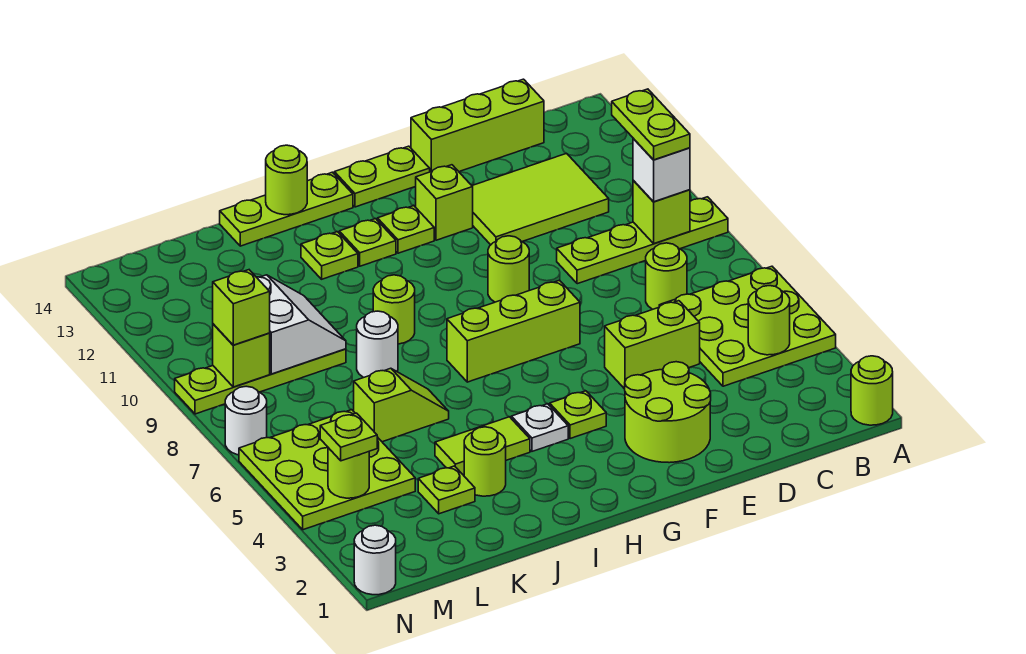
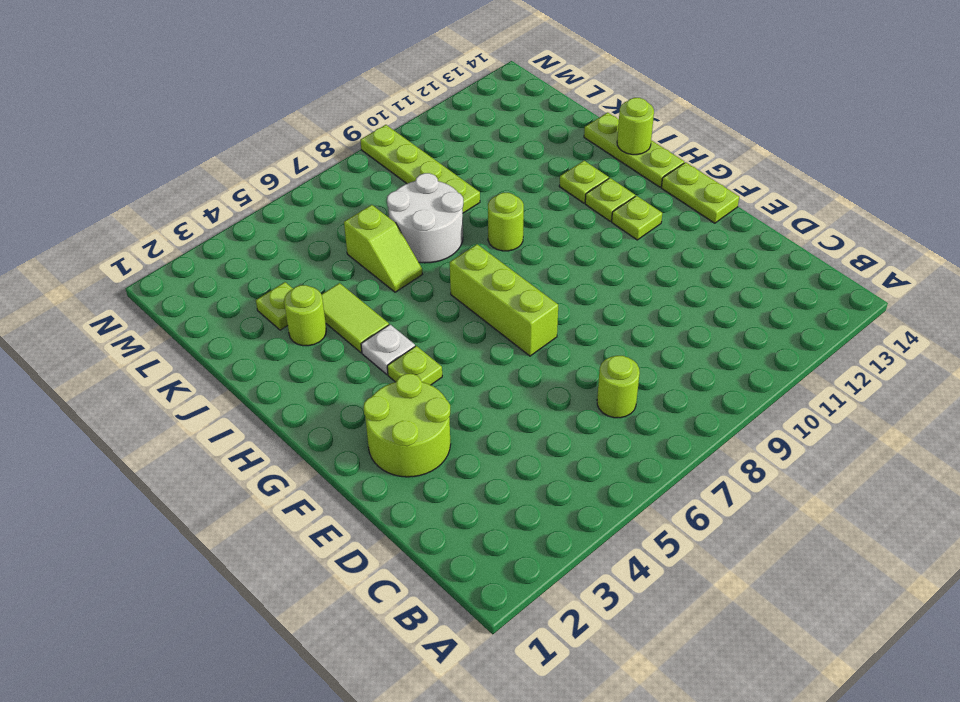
white 2x2 round brick [387,173,463,263] -> white 1x1 round brick [357,311,398,378]
none -> lime 1x1 round brick [851,356,893,425]
none -> lime 3x3 plate [659,266,836,386]
none -> lime 1x4 plate [557,197,728,284]
none -> lime 2x3 tile [472,153,609,245]

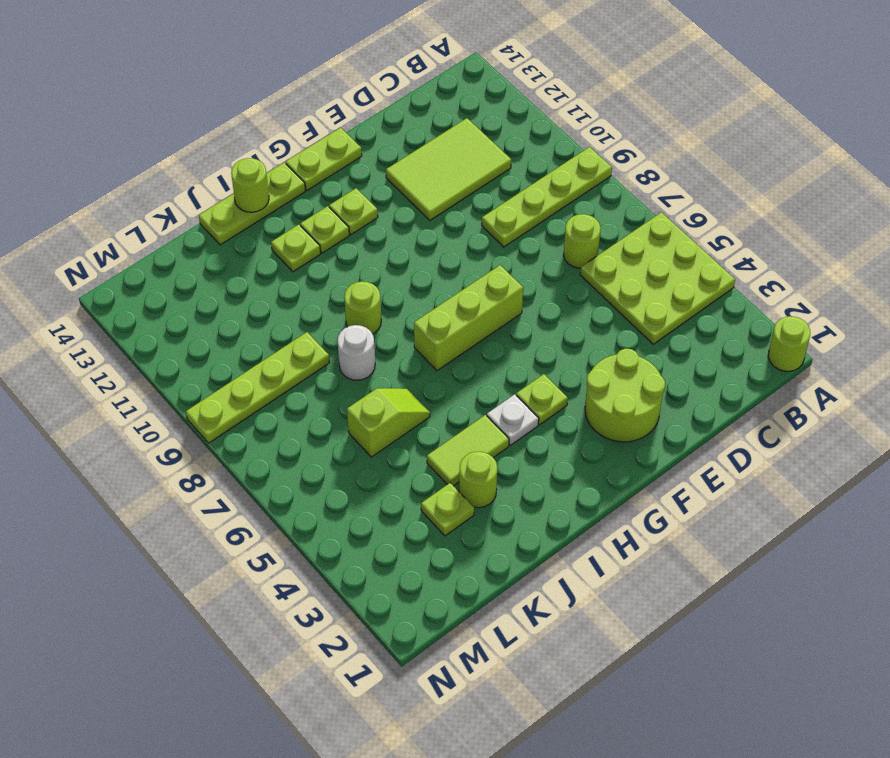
none -> lime 1x3 brick [411,79,544,172]
none -> lime 1x2 brick [605,301,700,389]
none -> lime 1x1 round brick [488,236,529,302]
none -> lime 1x1 brick [416,165,473,240]

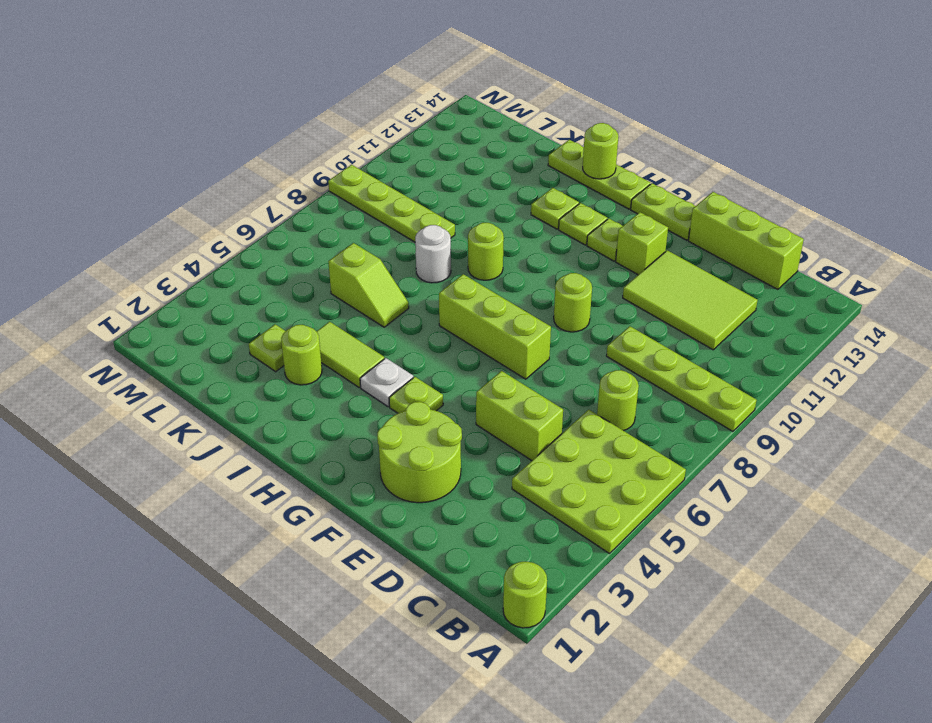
none -> lime 3x3 plate [239,410,415,530]
none -> white 1x1 round brick [354,525,396,595]
none -> white 1x1 round brick [225,386,267,455]
none -> lime 1x1 round brick [748,286,790,355]

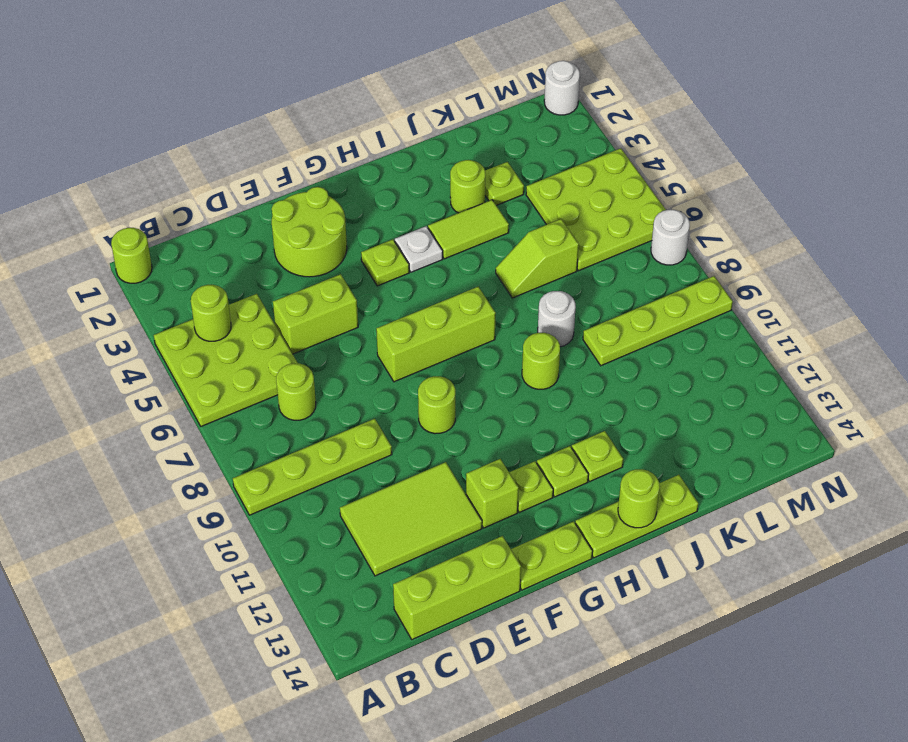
none -> lime 1x1 brick [633,181,690,243]
none -> white 2x2 slope [257,275,346,374]
none -> lime 1x1 round brick [328,448,369,498]
none -> lime 1x1 brick [213,324,270,387]

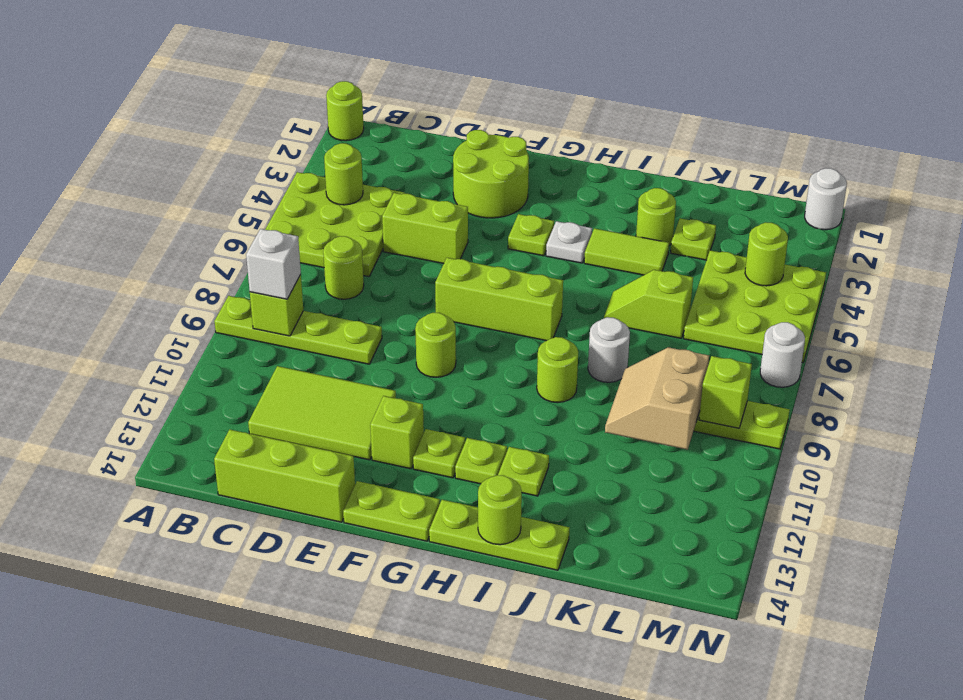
tan 2x2 slope [605,347,709,450] -> white 2x2 slope [257,275,346,374]
none -> lime 1x1 plate [320,413,377,461]
none -> lime 1x1 brick [213,270,270,345]
none -> lime 1x2 plate [612,89,690,160]

